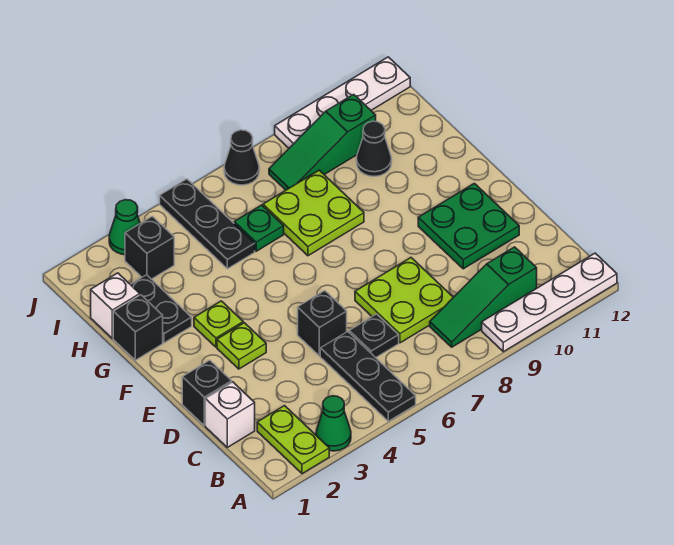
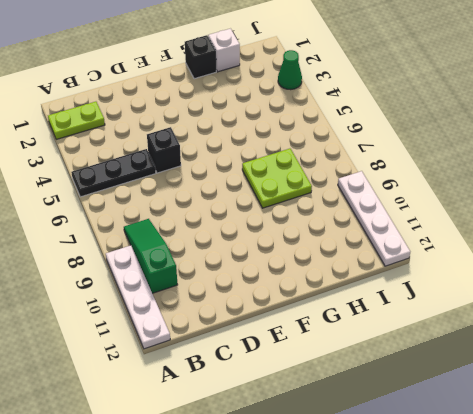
none -> green 1x1 cone [316,396,351,451]
none -> white 1x1 brick [205,382,255,447]
none -> black 1x1 plate [349,314,399,358]

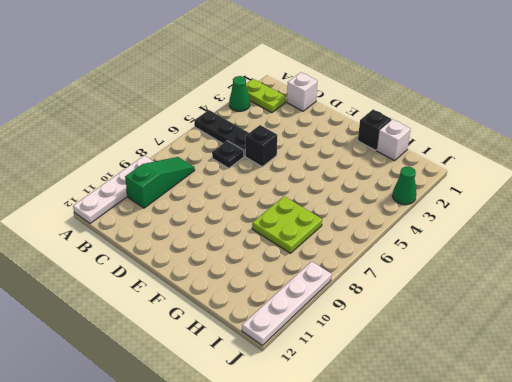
none -> lime 2x2 plate [355,258,453,343]
none -> black 1x1 brick [182,360,232,426]
none -> green 2x2 plate [418,183,519,269]

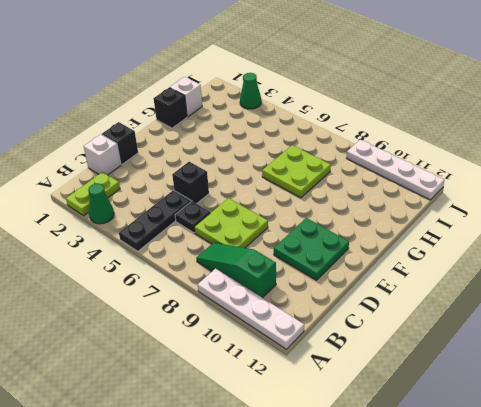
none -> lime 1x1 plate [217,323,266,369]
none -> lime 1x1 plate [194,301,243,347]
none -> black 1x2 plate [130,275,192,343]

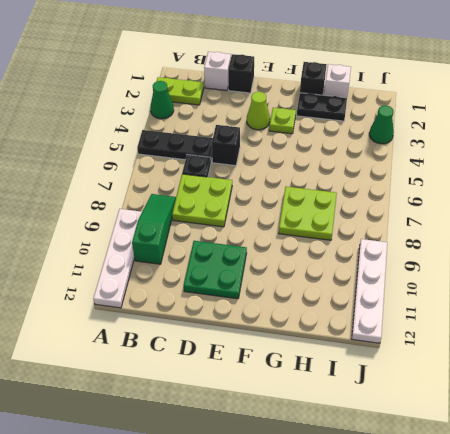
lime 1x1 cone [247,92,270,130] -> lime 1x1 plate [217,323,266,369]
none -> black 1x3 plate [160,179,255,269]
none -> green 1x1 plate [234,205,284,251]
none -> black 1x1 cone [357,121,392,176]

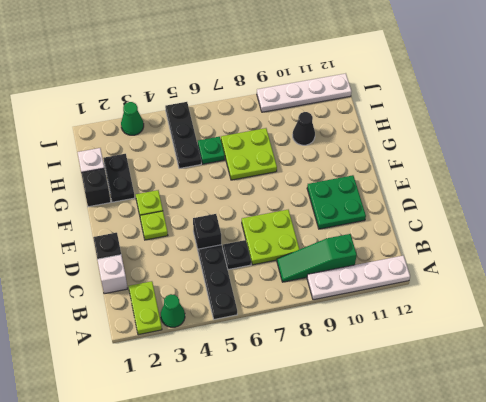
none -> black 1x1 brick [125,216,174,279]
none -> green 1x3 slope [269,94,376,190]
none -> black 1x1 cone [224,130,259,185]

